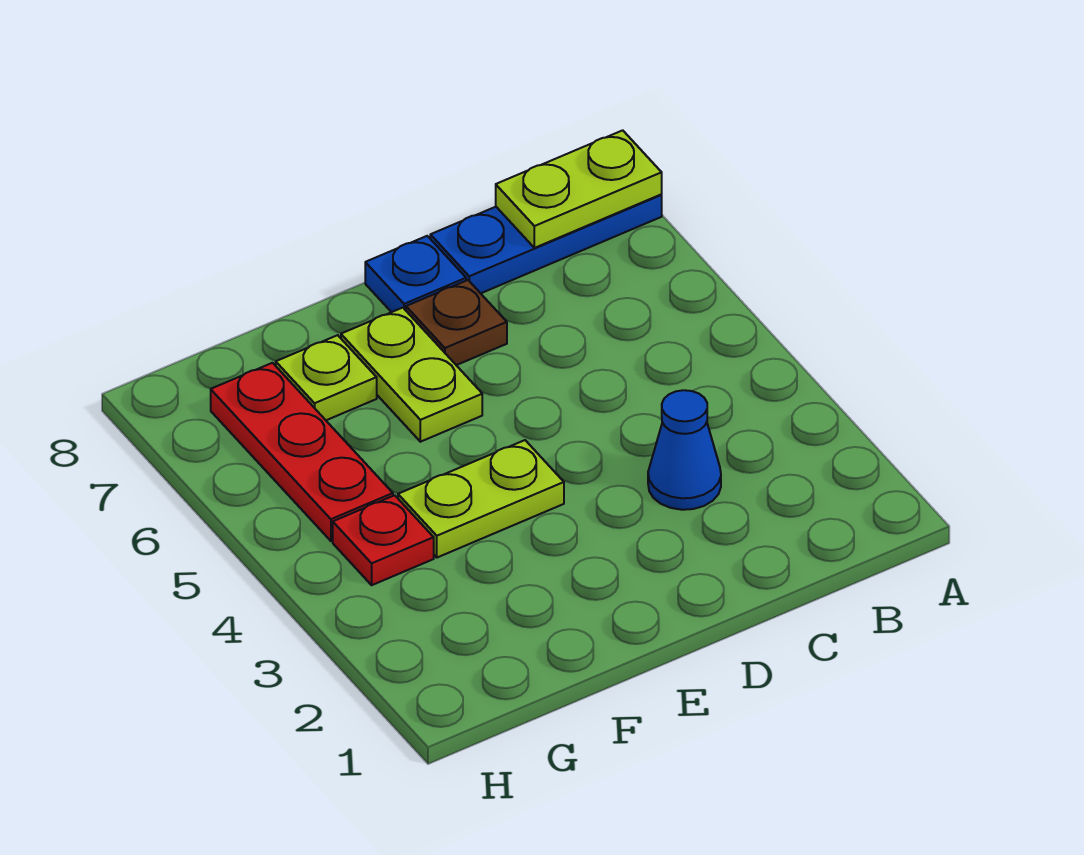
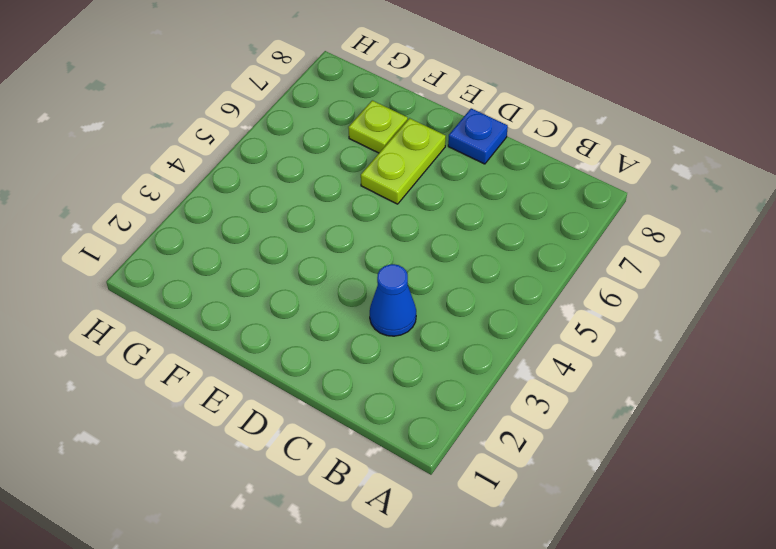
none -> blue 1x3 plate [430,195,662,293]
none -> brown 1x1 plate [406,280,507,365]

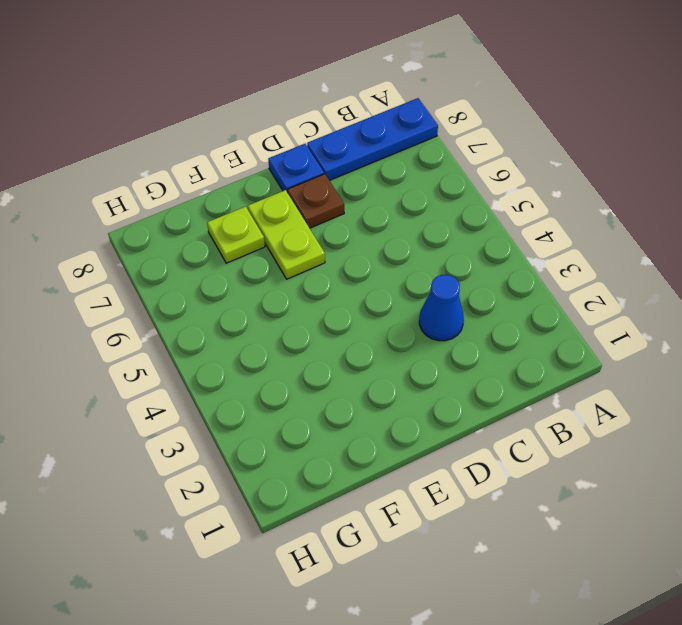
none -> lime 1x2 plate [398,440,564,558]
none -> red 1x1 plate [333,495,434,585]

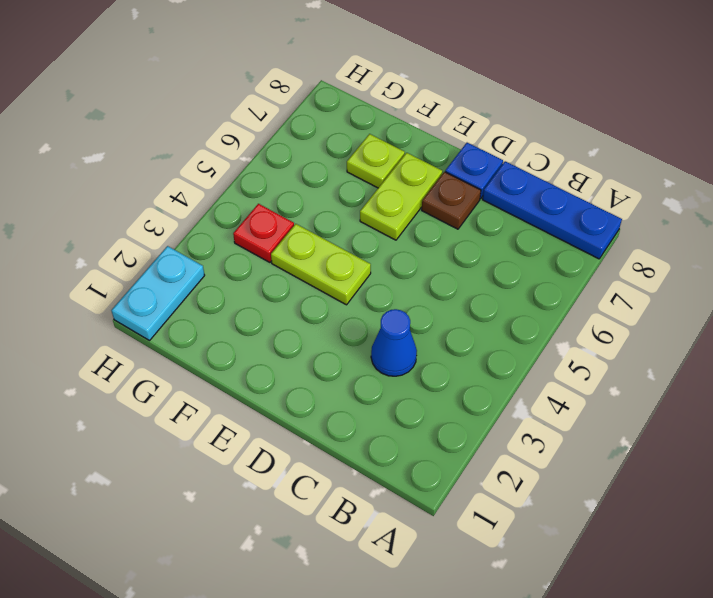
cyan 1x2 plate [111,246,205,341] -> none
none -> red 1x3 plate [211,363,393,541]
none -> lime 1x2 plate [496,130,662,248]

